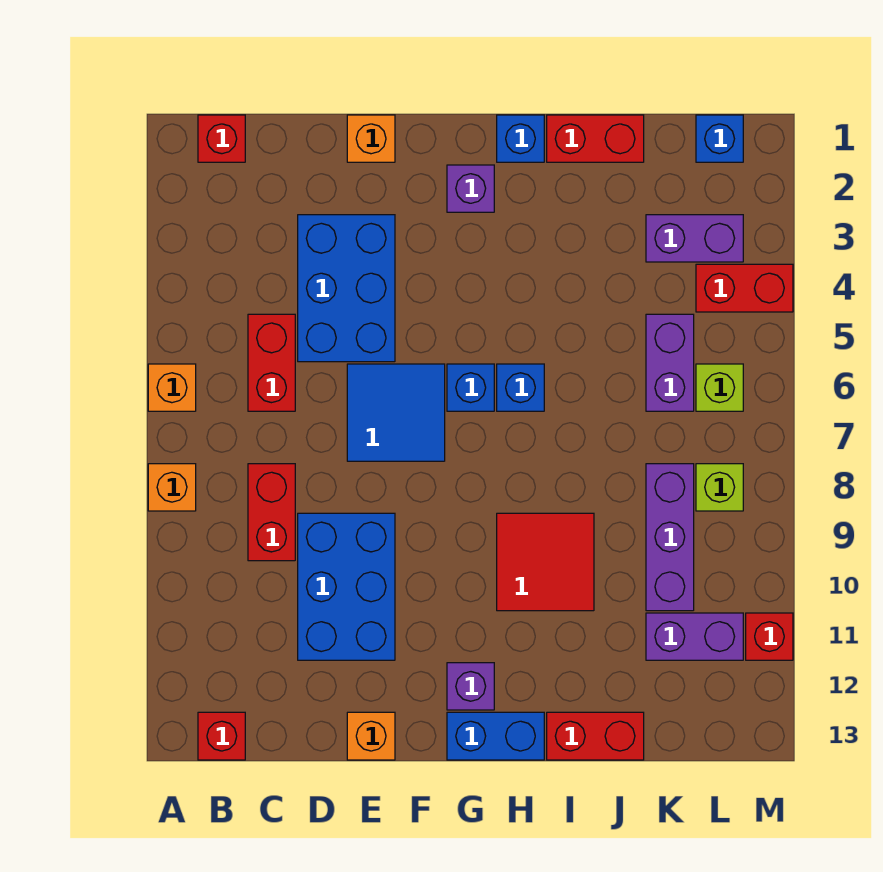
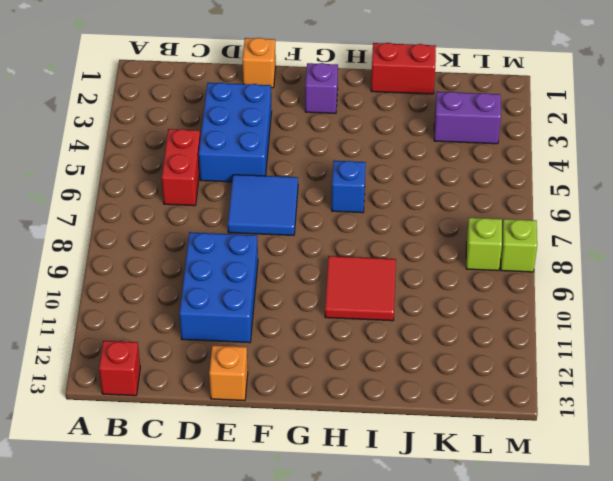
lime 1x1 brick [501,219,537,272] -> lime 1x1 brick moved to [696,364,743,411]
none -> orange 1x1 brick [148,364,196,411]
none -> orange 1x1 brick [148,464,196,511]
none -> red 1x1 brick [198,115,245,162]

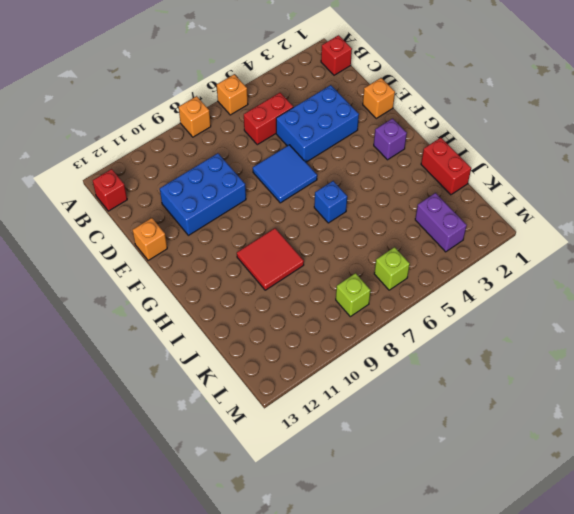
none -> red 1x2 brick [248,464,295,561]
none -> blue 1x1 brick [447,364,494,411]
none -> purple 1x1 brick [447,663,494,710]

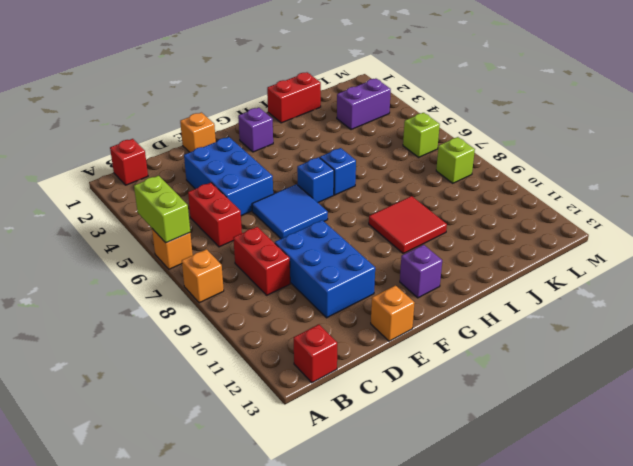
lime 1x2 brick [134,176,190,243] -> none
none -> blue 1x2 brick [447,712,544,760]
none -> blue 1x1 brick [497,115,544,162]
none -> red 1x2 brick [547,712,644,760]

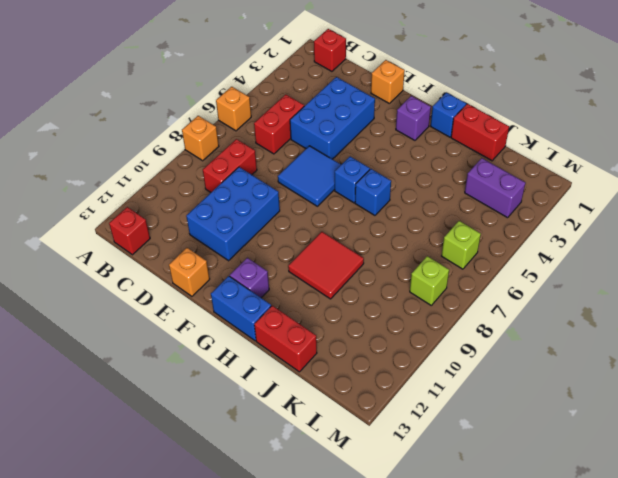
none -> purple 1x2 brick [646,314,694,411]
none -> purple 1x3 brick [646,464,694,611]
none -> purple 1x2 brick [646,613,743,660]

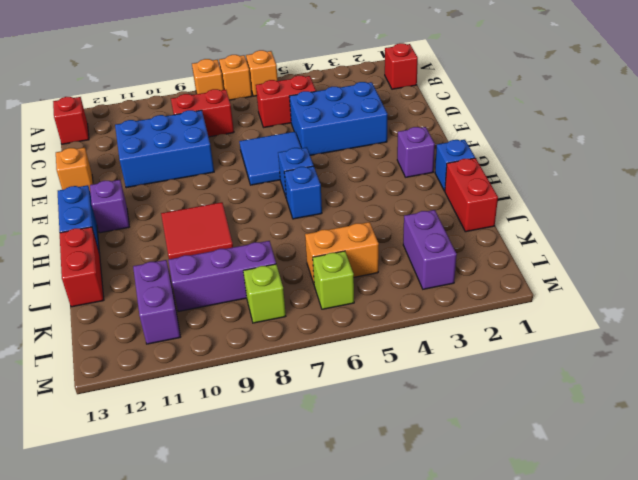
orange 1x1 brick [219,55,252,100] -> orange 1x1 brick moved to [347,115,395,162]
orange 1x2 brick [305,222,379,284] -> purple 1x2 brick [646,314,694,411]
none -> blue 1x1 brick [696,115,743,162]
none -> red 1x2 brick [696,264,793,312]
none -> red 1x1 brick [746,613,793,660]

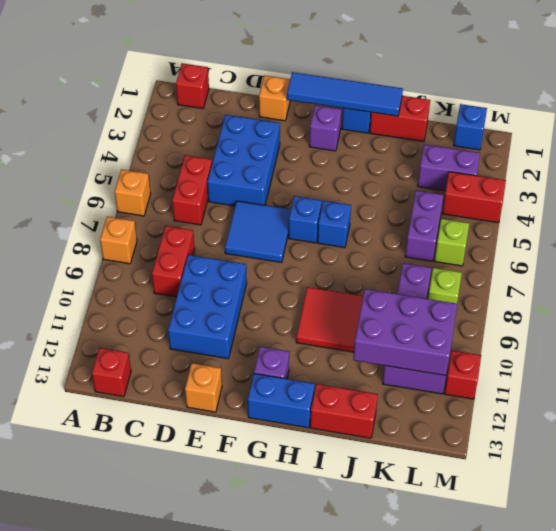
blue 1x4 tile [287,72,403,116] -> none
purple 2x3 brick [353,289,457,375] -> none

